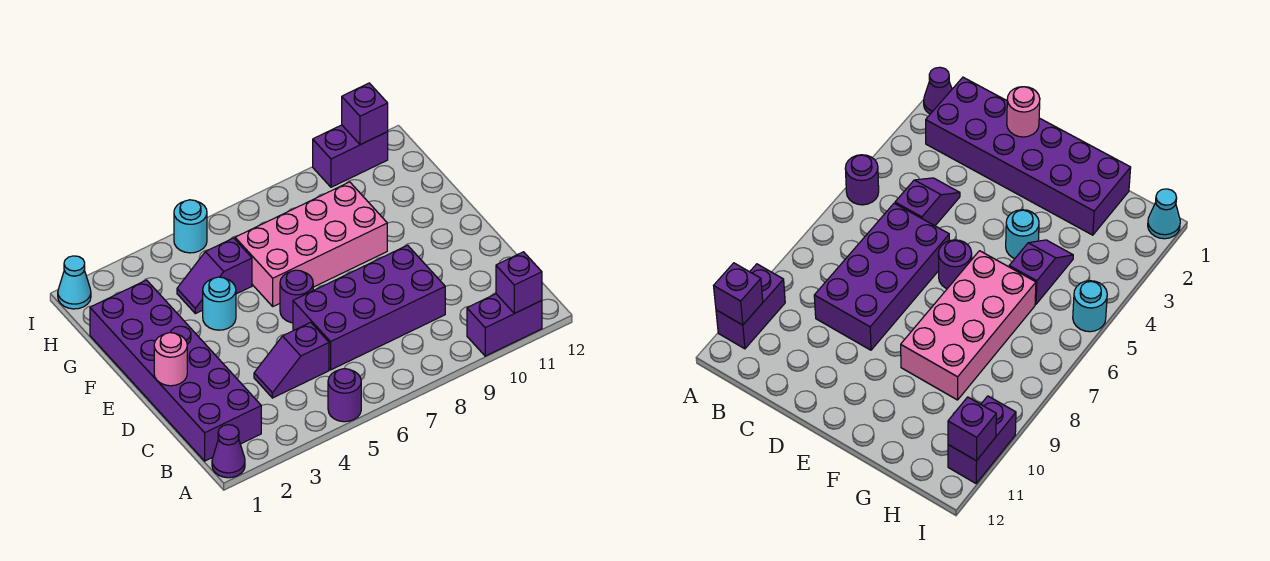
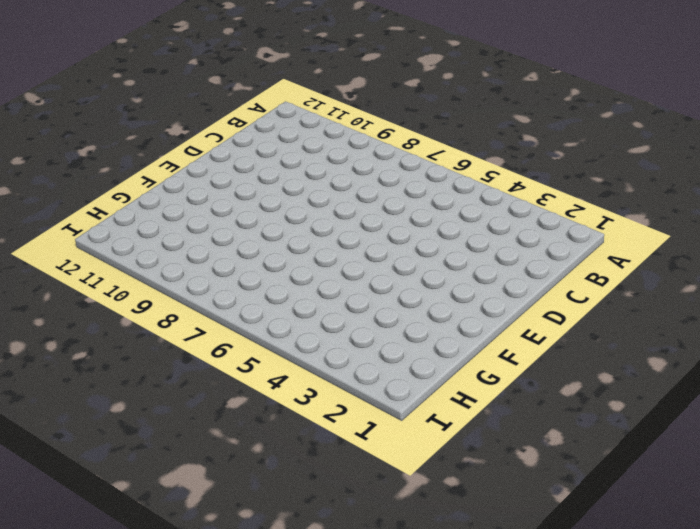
none -> purple 1x1 cone [212,425,245,478]
none -> purple 1x1 round brick [328,369,361,422]
none -> purple 1x2 brick [467,294,542,356]

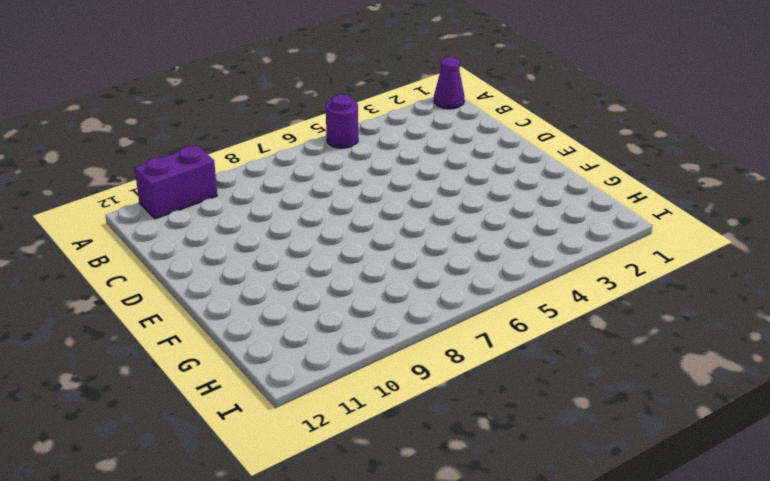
none -> purple 2x6 brick [90,280,261,461]
none -> purple 1x2 slope [254,322,329,398]
none -> purple 2x4 brick [293,245,445,370]

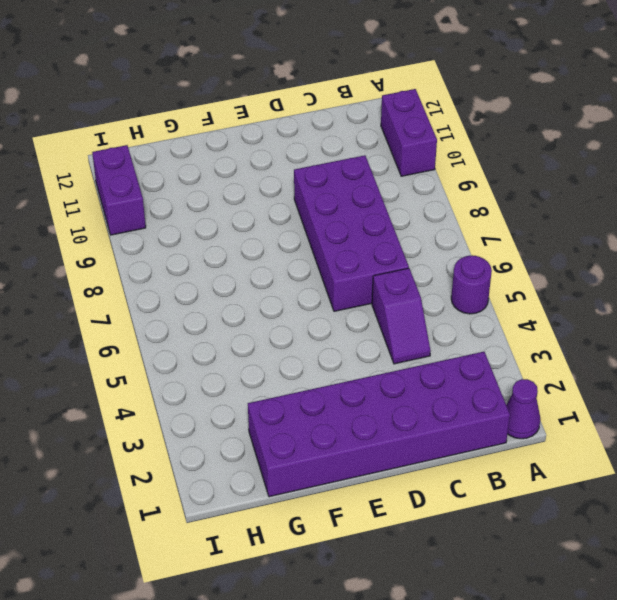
none -> purple 1x1 round brick [280,270,313,323]
none -> cyan 1x1 round brick [203,277,236,330]
none -> pink 2x4 brick [235,182,387,306]

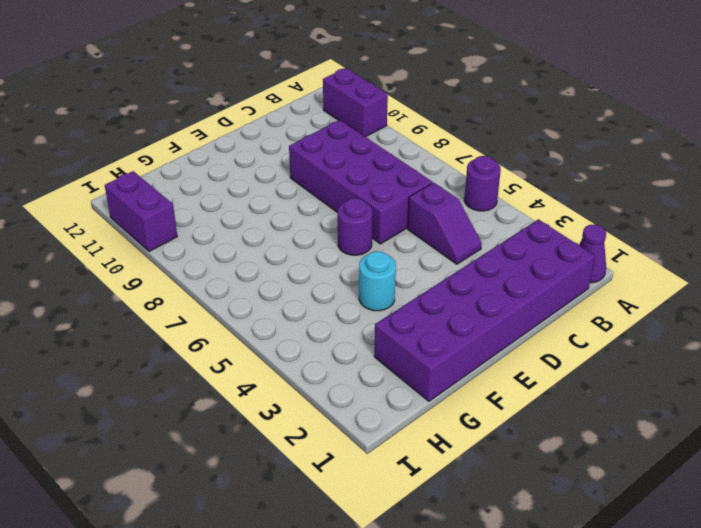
none -> pink 2x4 brick [235,182,387,306]
none -> purple 1x2 slope [177,238,252,314]
none -> cyan 1x1 cone [58,256,91,309]

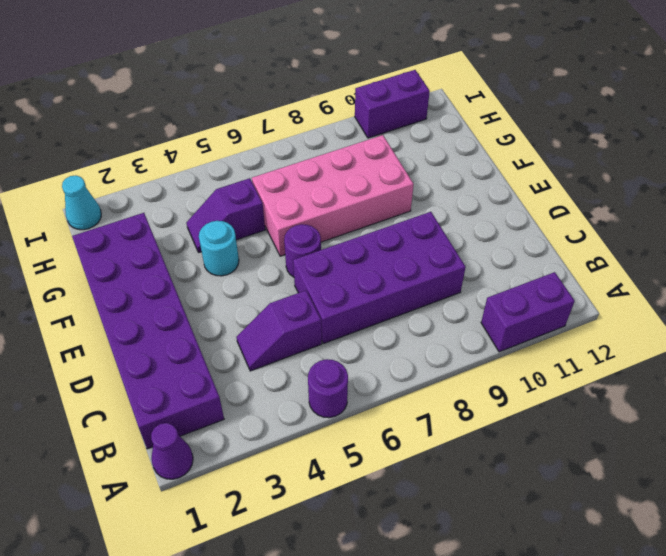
none -> cyan 1x1 round brick [174,200,207,253]
none -> purple 1x1 brick [496,252,542,313]
none -> pink 1x1 round brick [154,333,187,386]

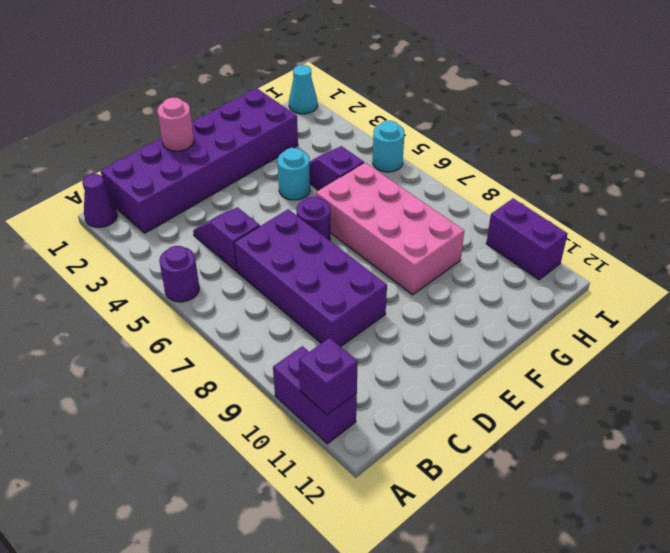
none -> purple 1x1 brick [342,83,388,145]

